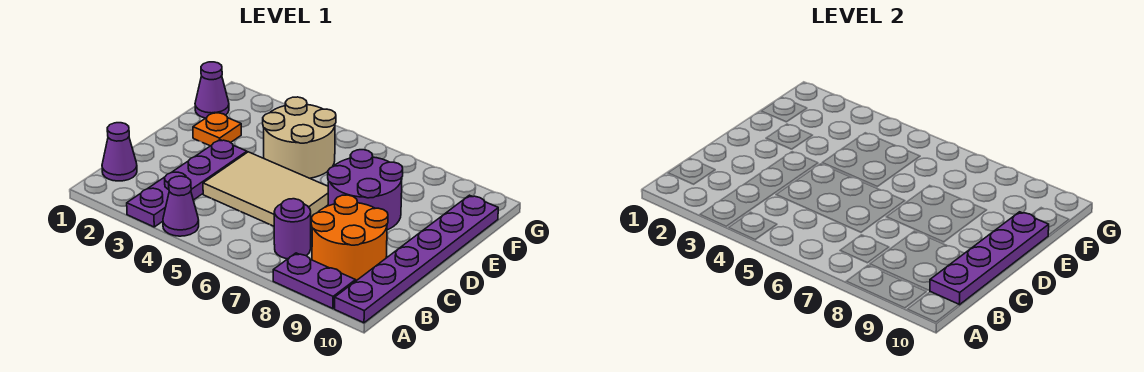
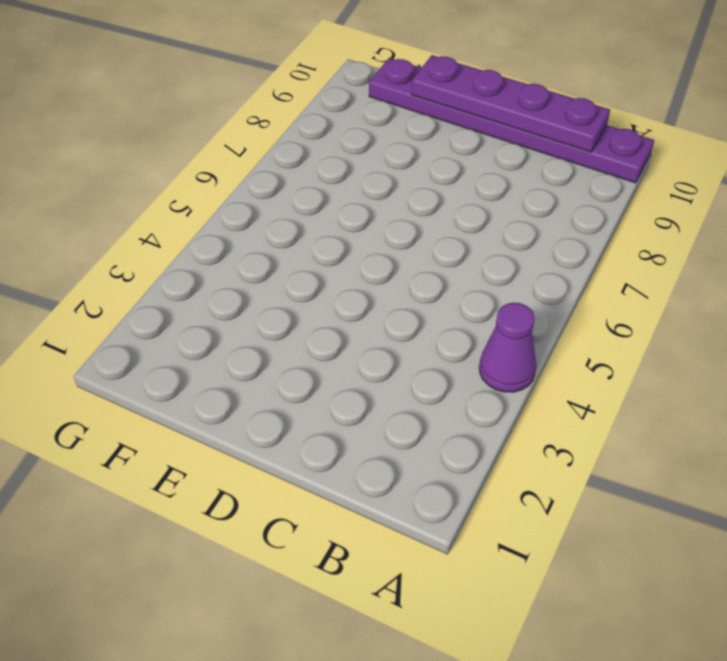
none -> purple 1x4 plate [127,140,247,227]
none -> purple 1x2 plate [273,253,356,309]
none -> purple 1x1 cone [102,123,137,181]

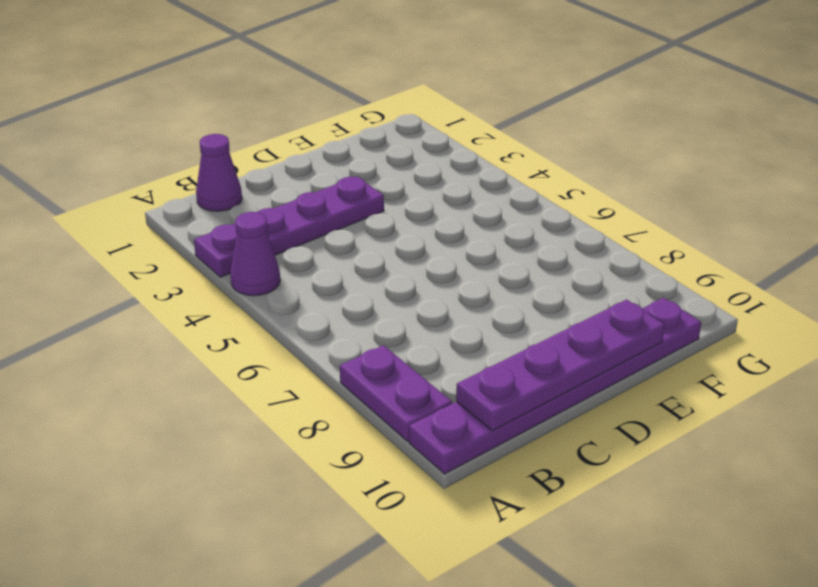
none -> purple 1x1 round brick [274,199,311,259]
none -> orange 2x2 round brick [311,195,388,281]
none -> tan 2x3 tile [203,152,328,226]

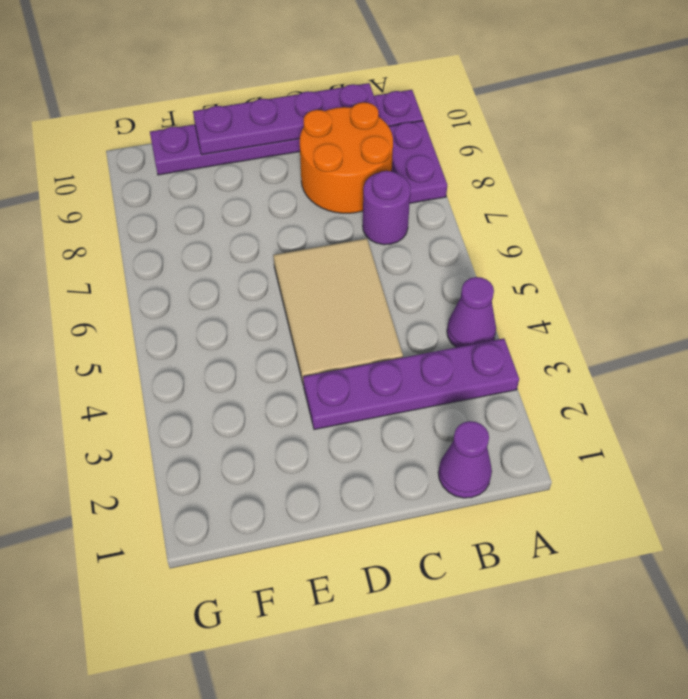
none -> purple 2x2 round brick [328,150,403,230]
none -> orange 1x1 plate [193,112,241,146]
none -> tan 2x2 round brick [263,97,336,178]

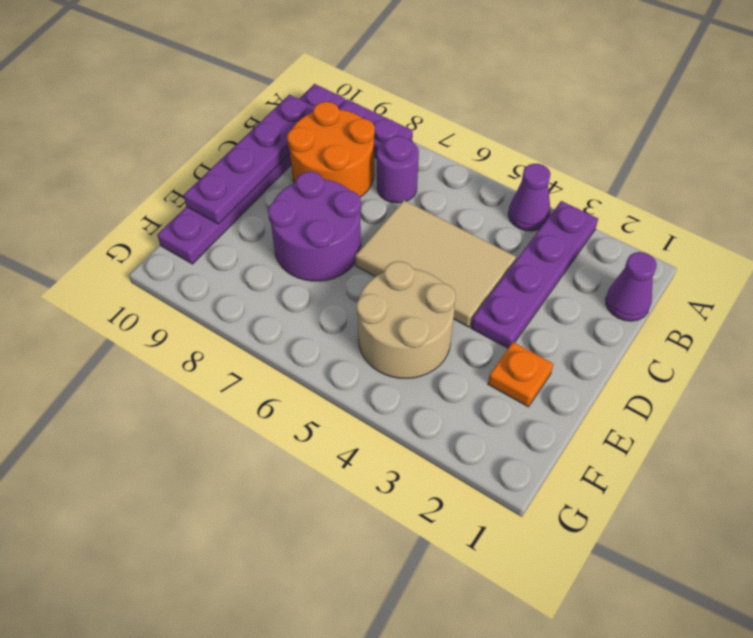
none -> purple 1x1 cone [195,62,229,118]

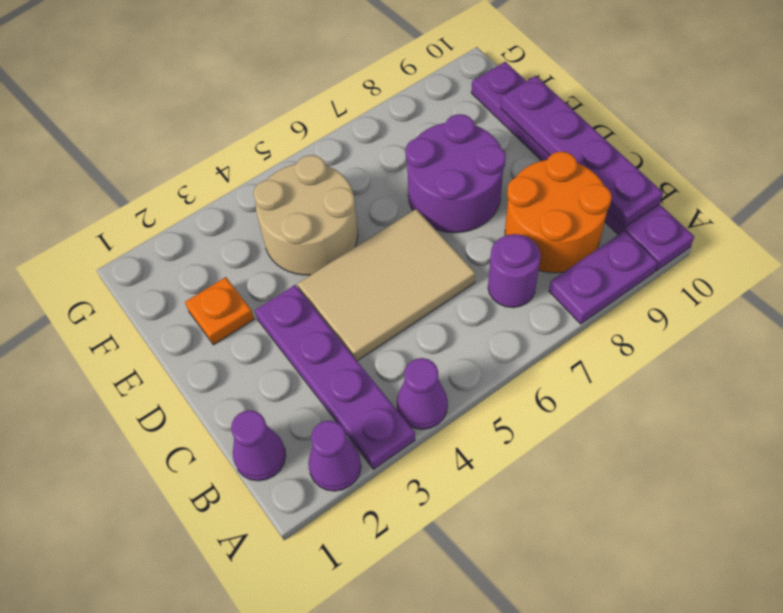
purple 1x1 cone [308,421,361,491] -> purple 1x1 cone moved to [195,62,229,118]

